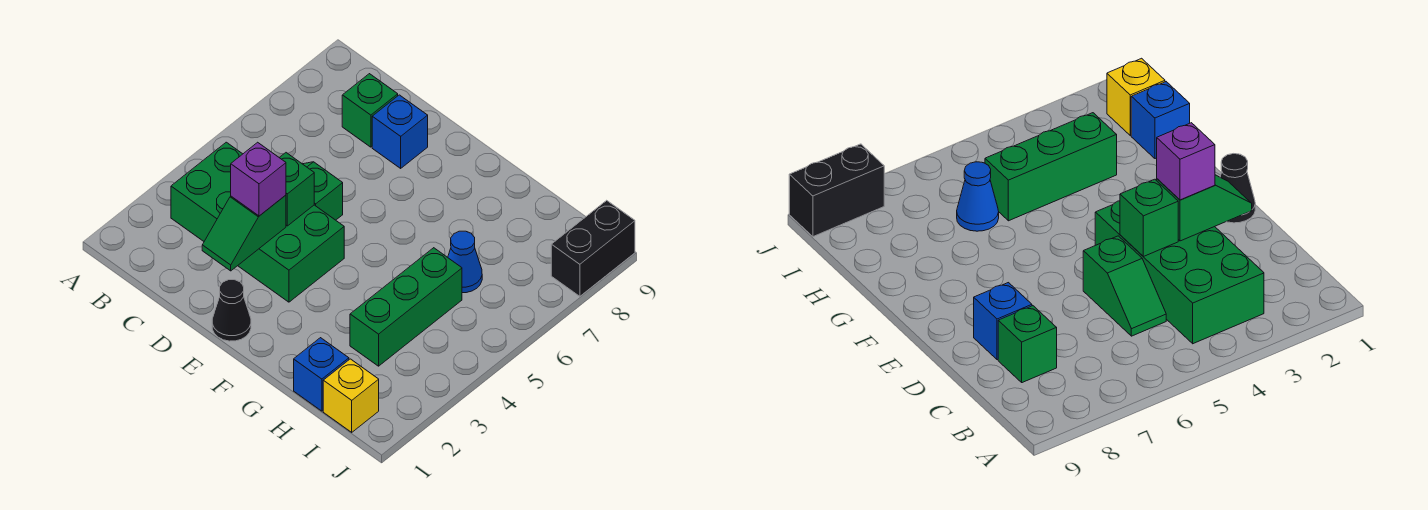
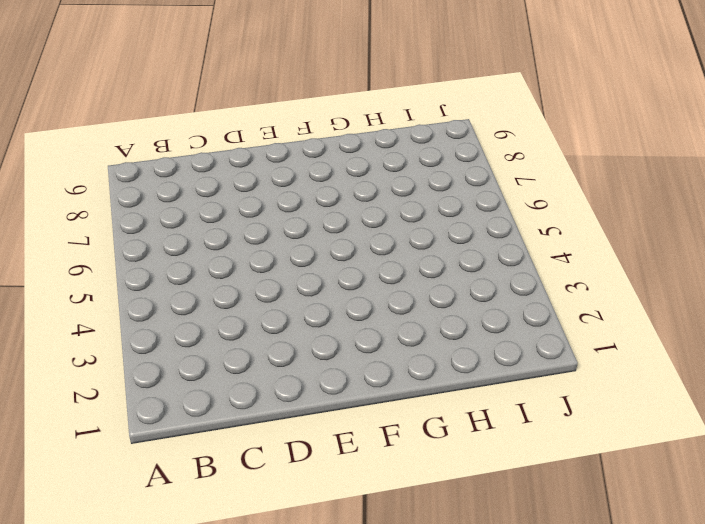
none -> green 2x4 brick [171,142,344,302]
none -> green 1x2 slope [303,162,343,220]
none -> green 1x1 brick [342,74,398,147]

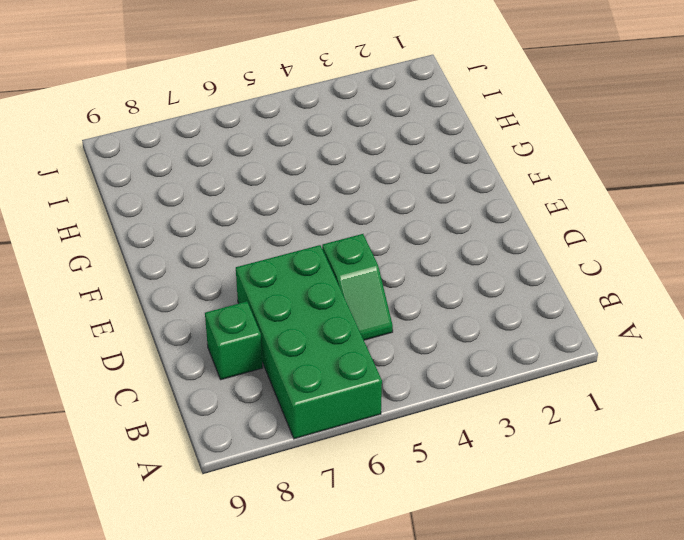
green 2x4 brick [236,245,382,439] -> green 2x4 brick moved to [171,142,344,302]
none -> blue 1x1 brick [372,95,428,168]
none -> black 1x1 cone [212,280,251,341]
none -> blue 1x1 brick [294,338,349,411]

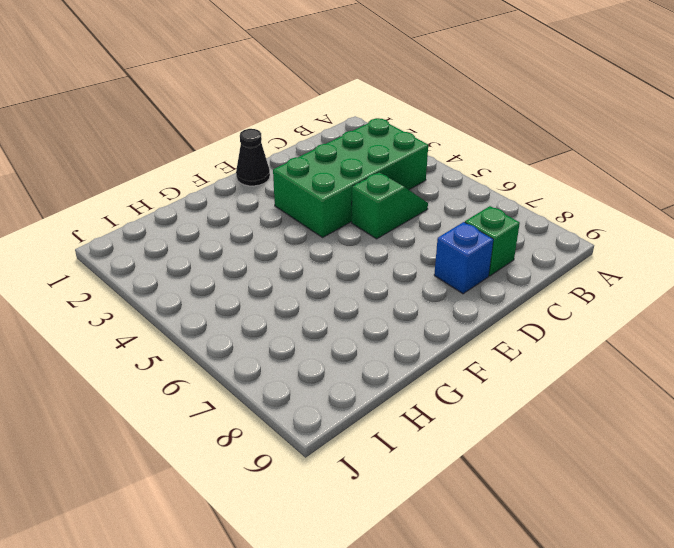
none -> blue 1x1 brick [294,338,349,411]
none -> green 1x3 brick [350,248,462,366]
none -> blue 1x1 cone [448,231,482,293]

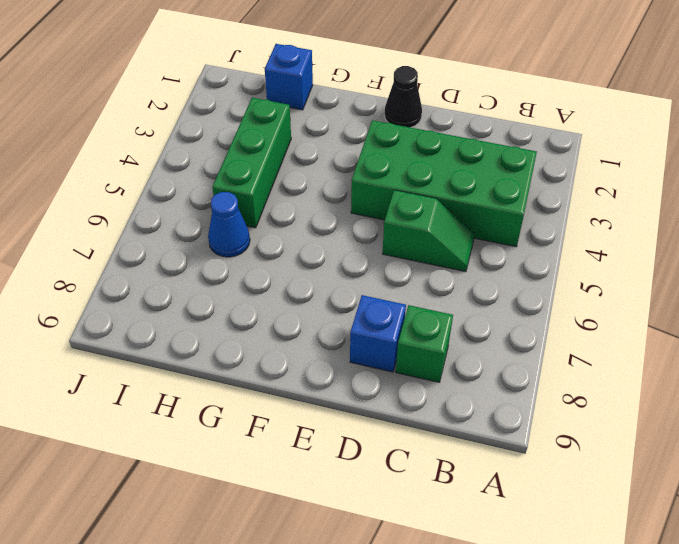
none -> yellow 1x1 brick [323,359,379,432]
none -> black 1x2 brick [551,200,635,296]
none -> green 1x2 slope [202,195,286,271]

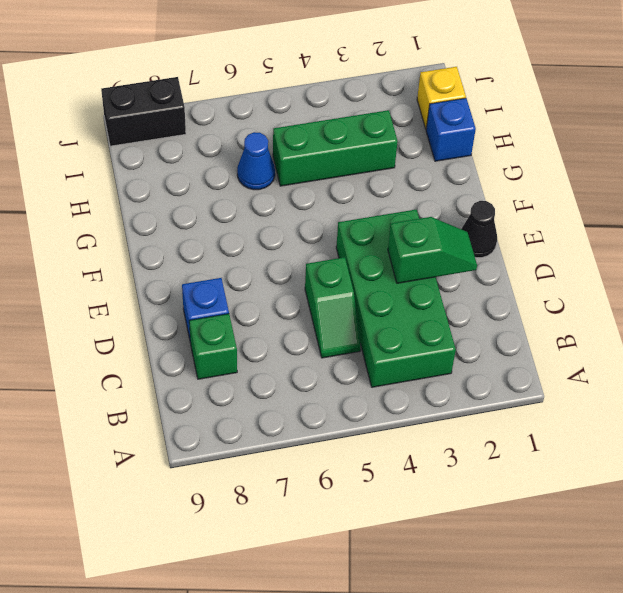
none -> green 1x1 brick [279,153,314,226]
none -> purple 1x1 brick [231,142,286,216]

